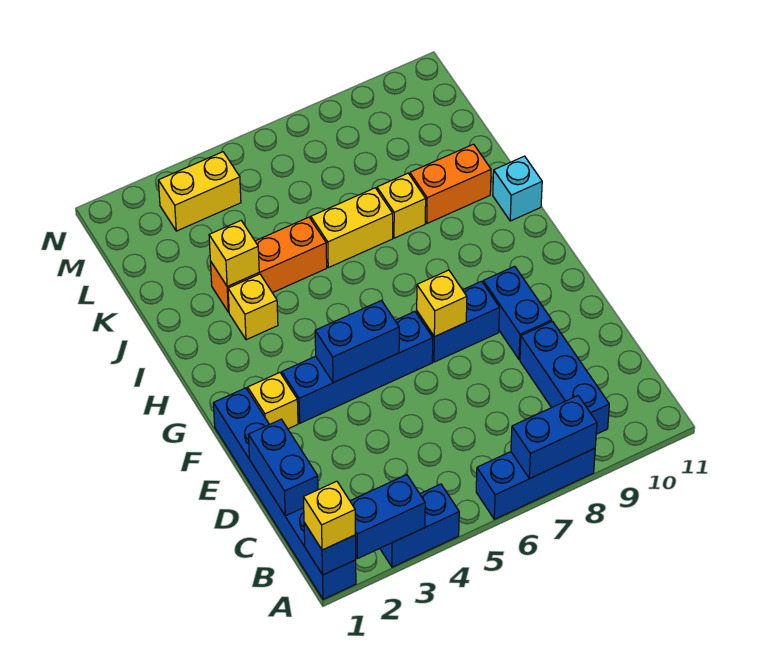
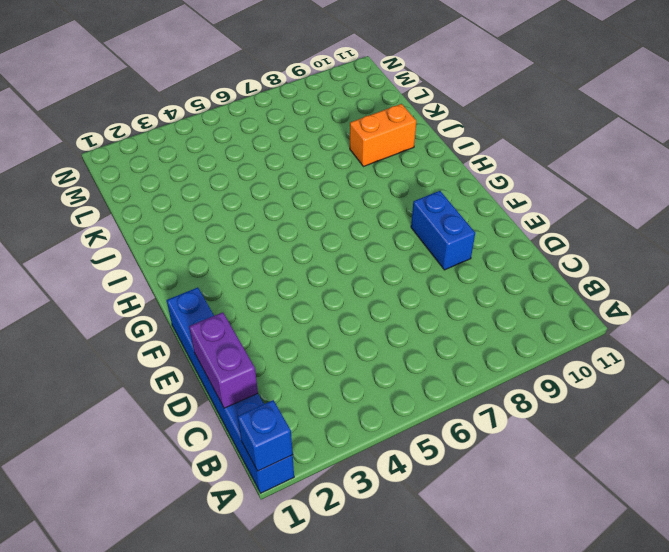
purple 1x2 brick [189,312,258,408] -> blue 1x2 brick [248,419,318,516]
none -> blue 1x2 brick [380,484,459,567]
none -> blue 1x3 brick [476,448,595,519]
none -> blue 1x3 brick [520,321,609,434]

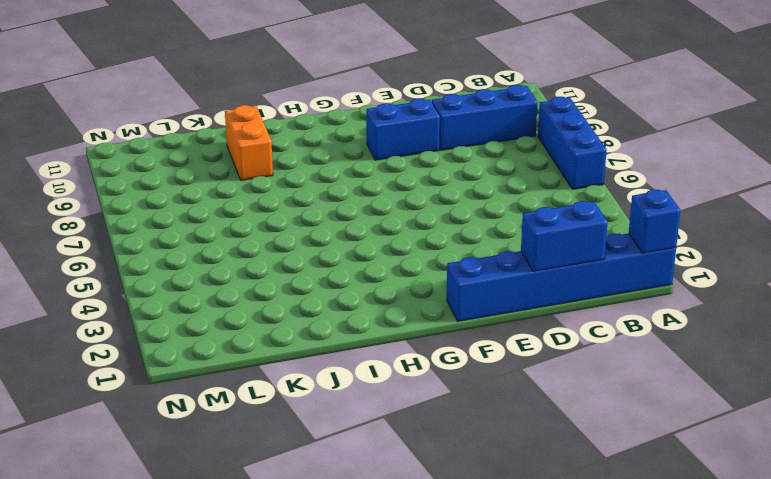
none -> blue 1x2 brick [380,484,459,567]
none -> yellow 1x1 brick [248,373,298,429]
none -> blue 1x4 brick [282,312,433,423]

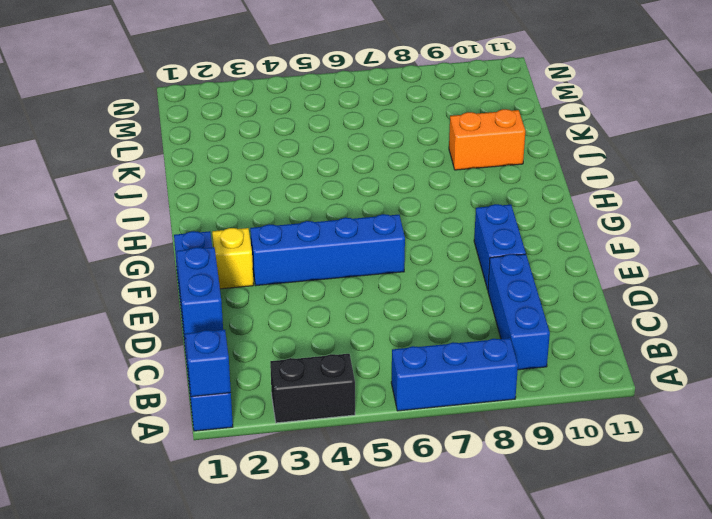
black 1x2 brick [270,354,355,423] -> blue 1x2 brick [380,484,459,567]
none -> blue 1x2 brick [417,281,500,362]
none -> yellow 1x1 brick [228,274,278,340]
none -> cyan 1x1 brick [493,156,542,221]

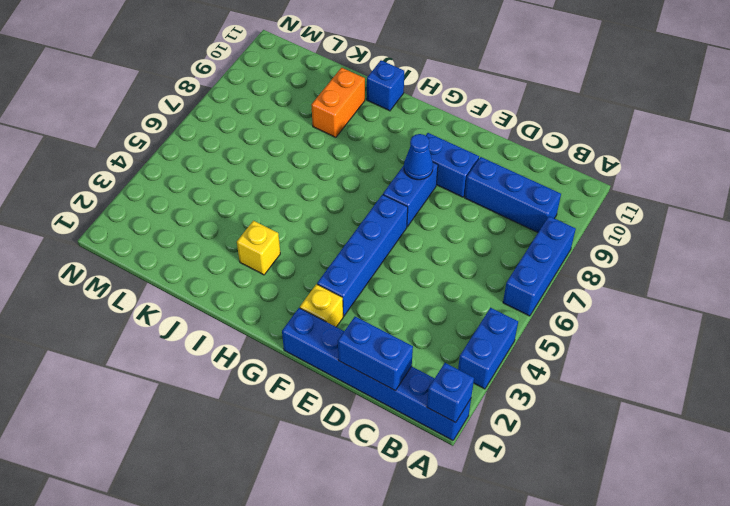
blue 1x1 cone [404,134,433,180] -> none
blue 1x1 brick [367,60,404,111] -> cyan 1x1 brick [493,156,542,221]
none -> orange 1x3 brick [210,217,327,312]
none -> yellow 1x2 brick [311,188,393,268]
none -> yellow 1x1 brick [377,173,426,238]

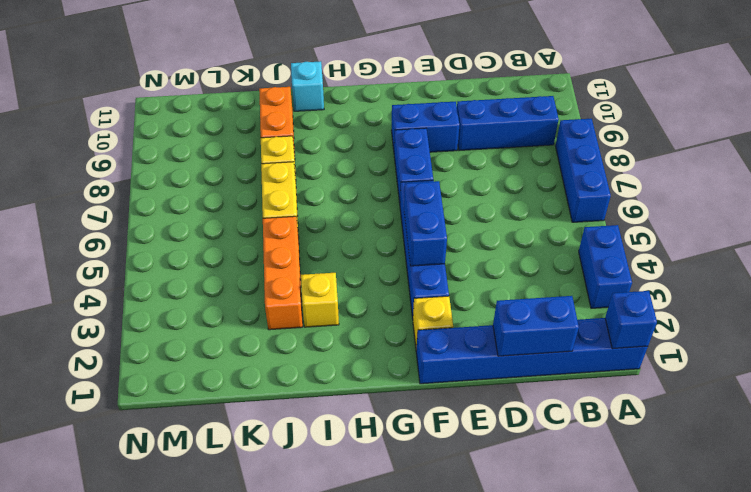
none -> yellow 1x2 brick [158,152,241,231]
none -> blue 1x2 brick [350,475,425,559]
none -> blue 1x2 brick [511,396,597,479]

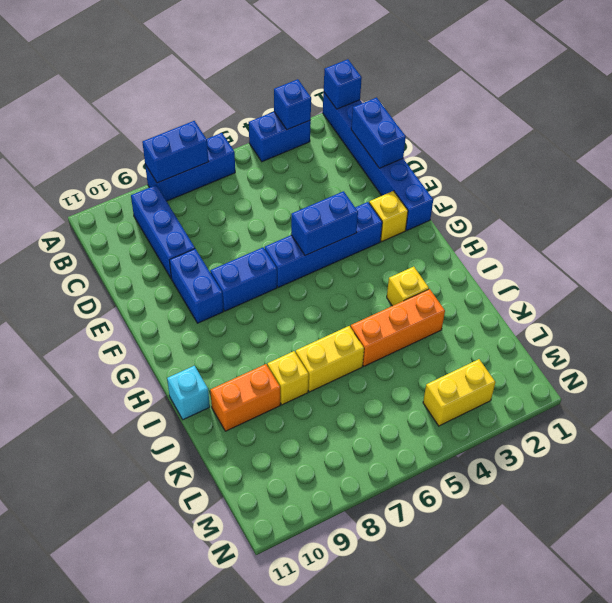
blue 1x1 brick [274,79,311,130] -> blue 1x2 brick [350,475,425,559]
none -> yellow 1x1 brick [417,270,467,337]
none -> yellow 1x1 brick [209,221,259,286]
none -> yellow 1x1 brick [303,481,355,550]

